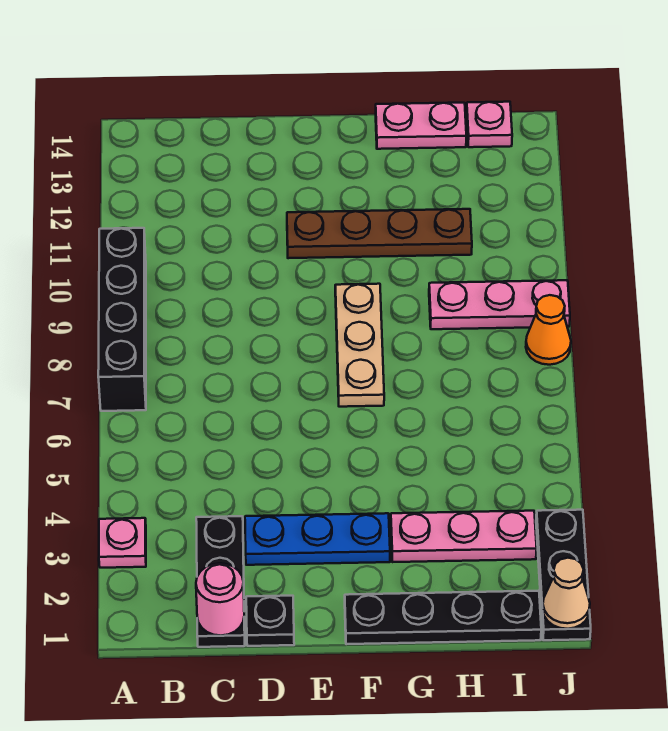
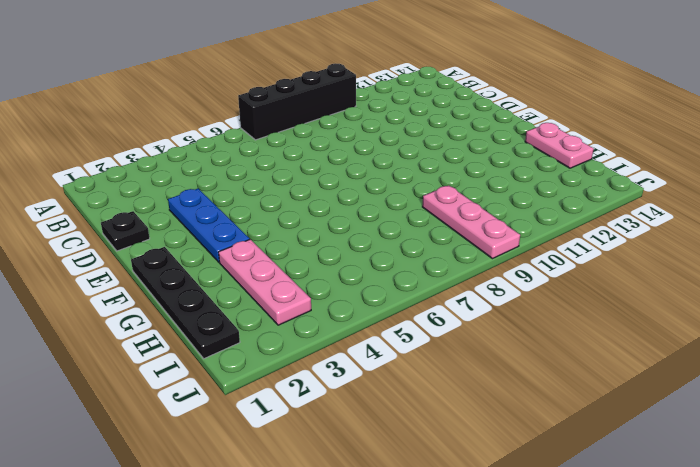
none -> pink 1x1 plate [99,518,146,568]
none -> black 1x3 plate [196,516,245,647]
none -> brown 1x4 plate [287,209,472,258]

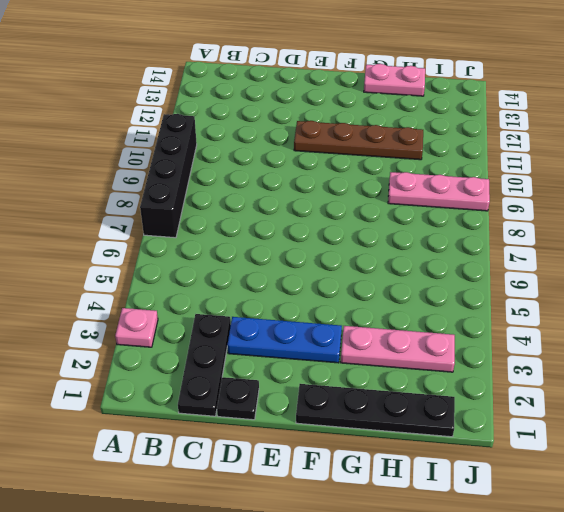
none -> tan 1x3 plate [335,284,384,407]
none -> pink 1x1 plate [467,102,512,147]
none -> black 1x3 plate [536,510,591,640]

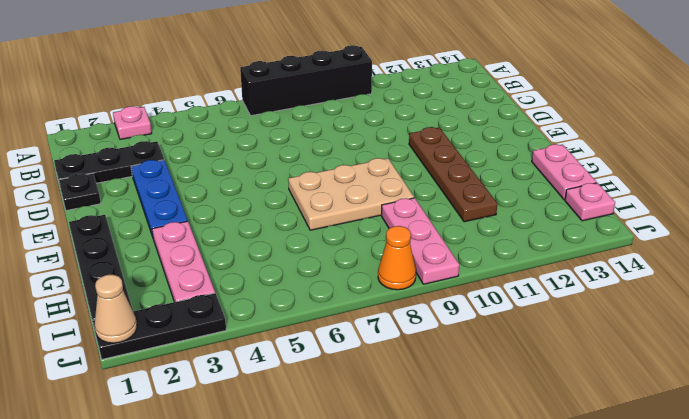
tan 2x3 plate [288,158,414,230] -> tan 1x3 plate [335,284,384,407]
none -> pink 1x1 round brick [196,563,244,636]

